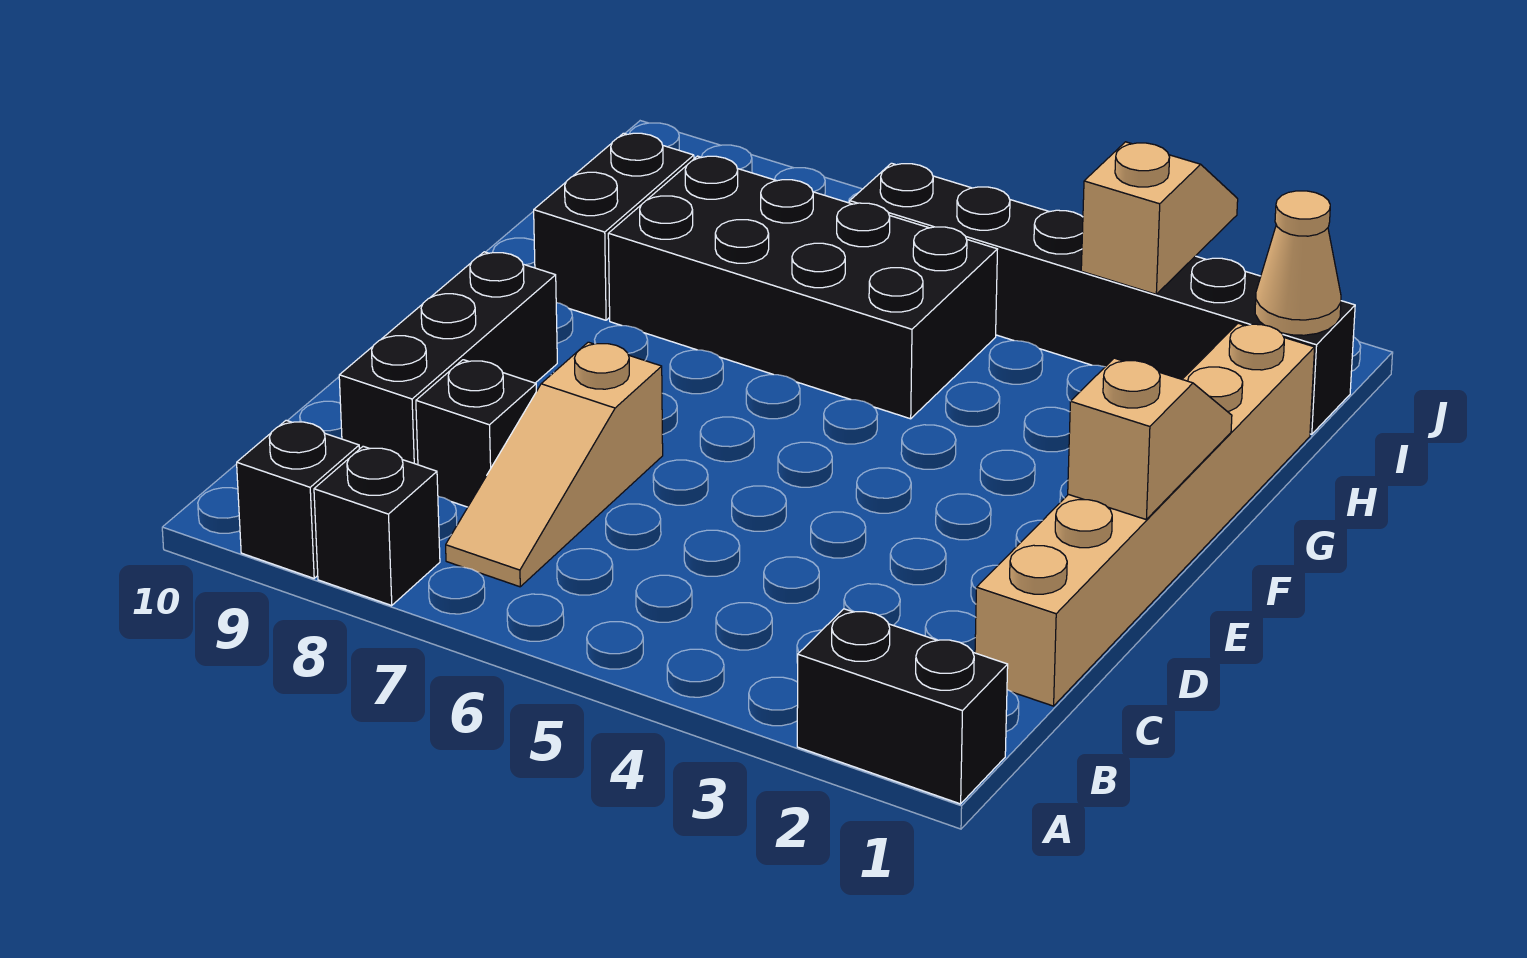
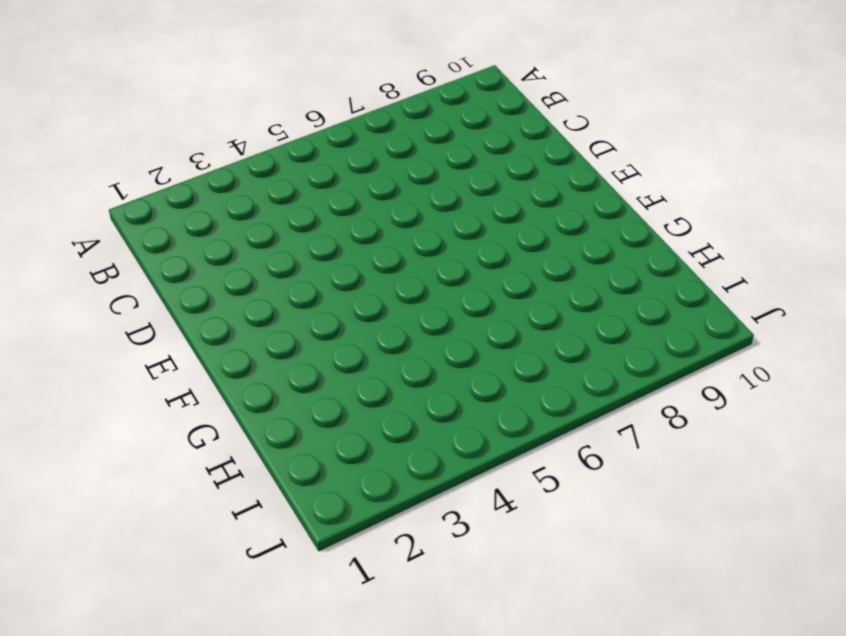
none -> black 1x2 brick [797,609,1008,804]
none -> black 1x1 brick [314,446,440,606]
none -> black 1x1 brick [237,420,359,578]

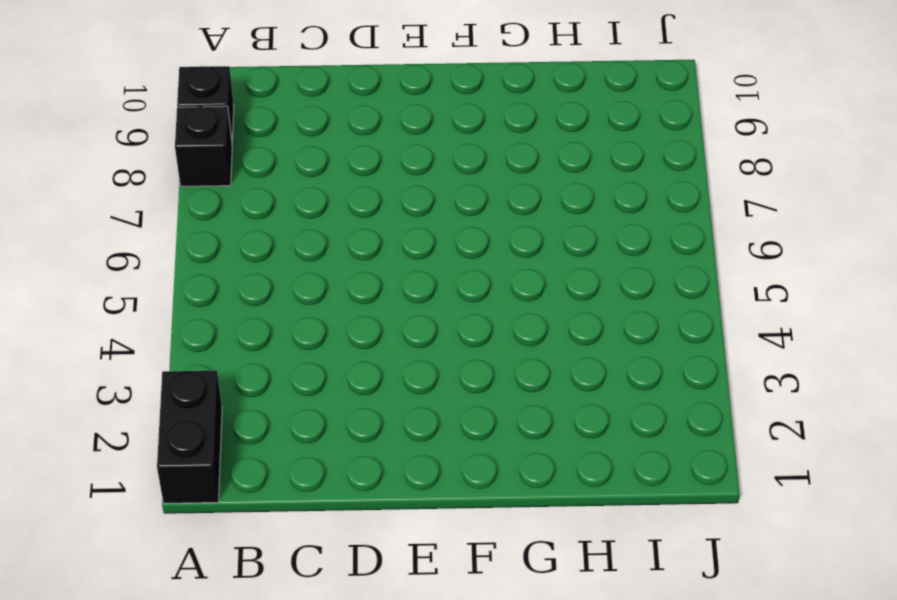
none -> tan 1x3 slope [446,342,663,587]
none -> tan 1x6 brick [975,323,1315,706]
none -> black 1x1 brick [416,360,536,507]

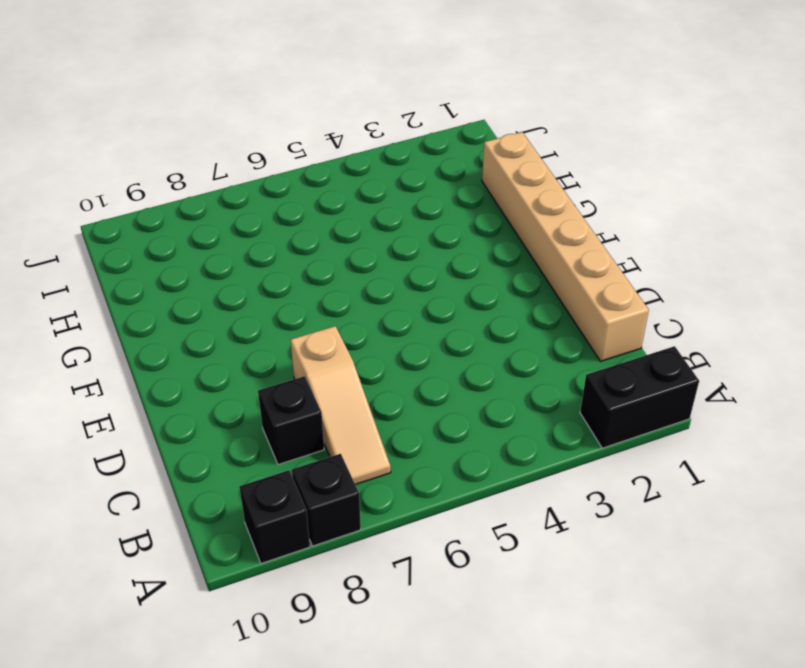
none -> black 1x3 brick [339,252,557,465]
none -> black 2x4 brick [608,156,998,419]
none -> black 1x2 brick [534,133,694,320]

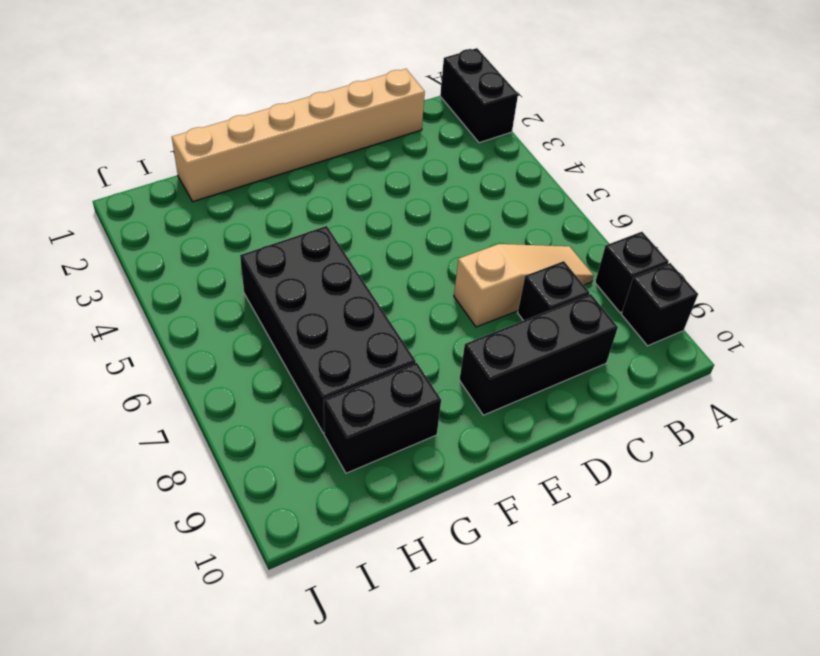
none -> black 1x6 brick [850,163,1355,434]
none -> tan 1x2 slope [1068,358,1232,519]
none -> tan 1x1 cone [1255,191,1341,335]

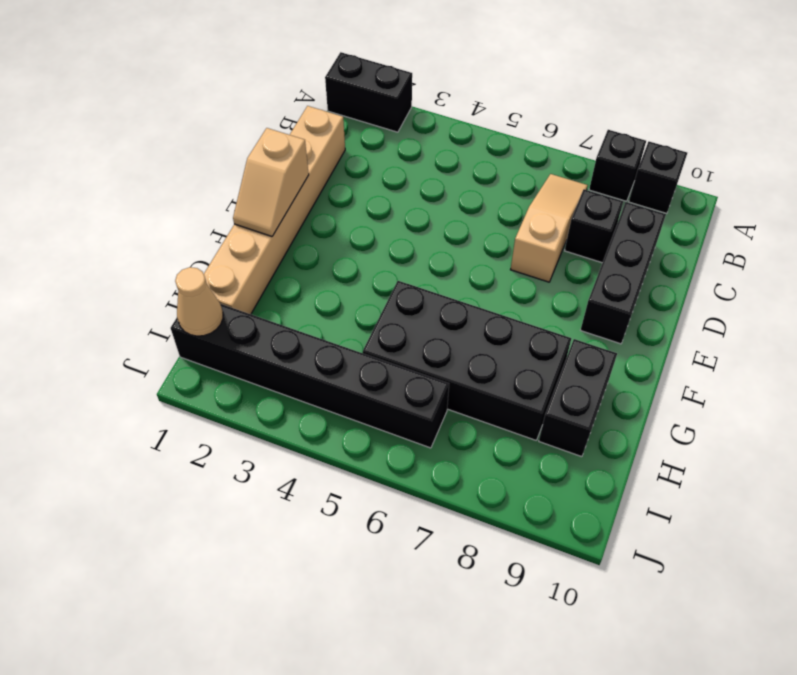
none -> tan 1x2 slope [1081,142,1238,294]

